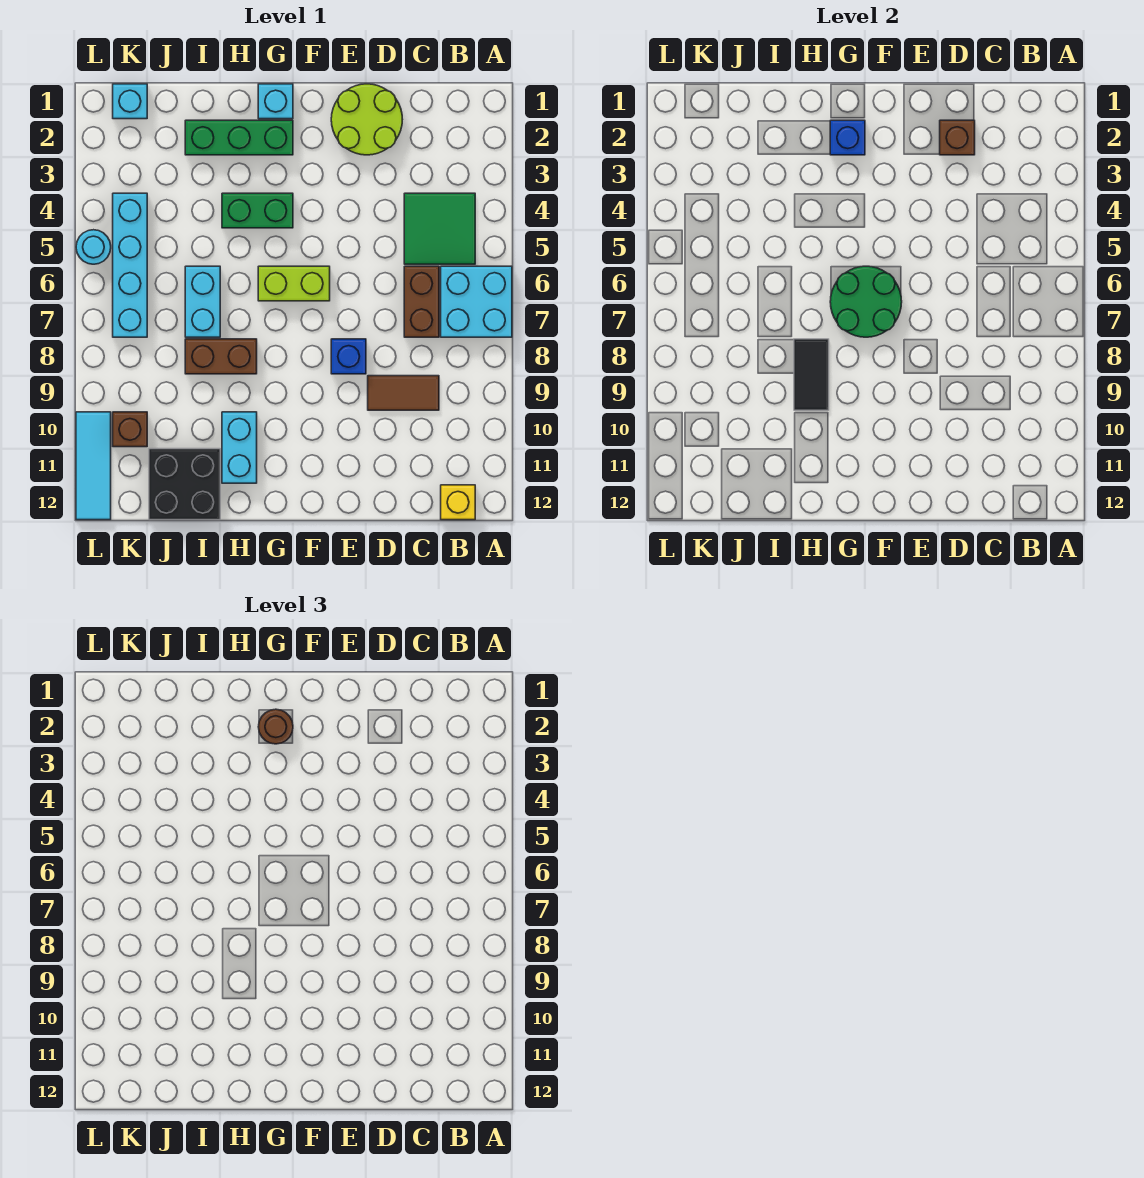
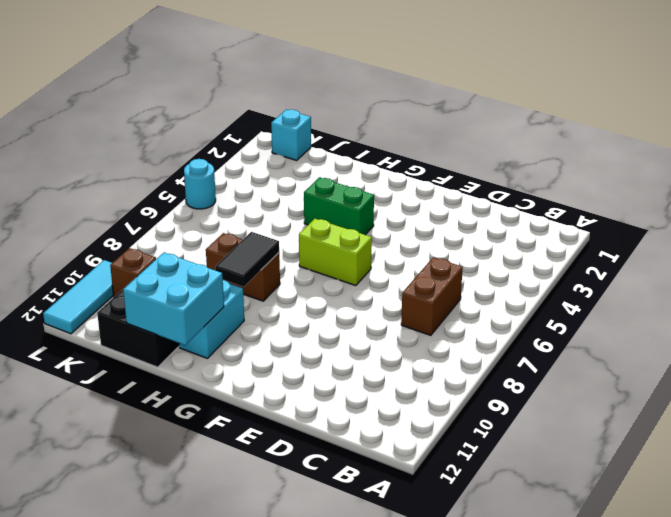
cyan 2x2 brick [123,253,224,345] -> cyan 2x2 brick moved to [441,266,512,337]
none -> green 2x2 tile [404,193,475,264]
none -> yellow 1x1 brick [441,485,475,520]
none -> brown 1x2 tile [368,376,439,410]

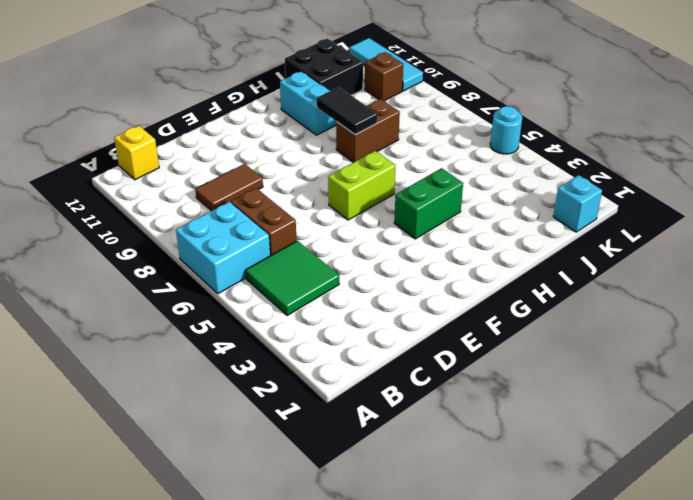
none -> lime 2x2 round brick [331,84,402,155]
none -> blue 1x1 brick [331,339,366,374]
none -> cyan 1x1 brick [258,84,293,119]

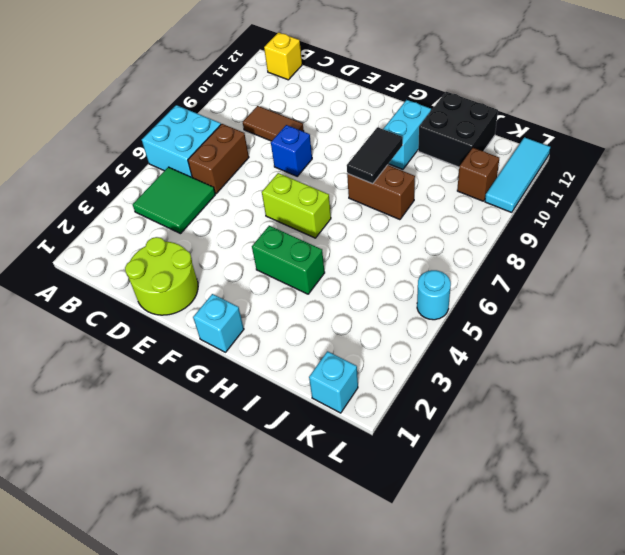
none -> green 1x3 brick [185,120,293,155]
none -> cyan 1x2 brick [185,266,220,337]
none -> cyan 1x4 brick [113,193,147,337]

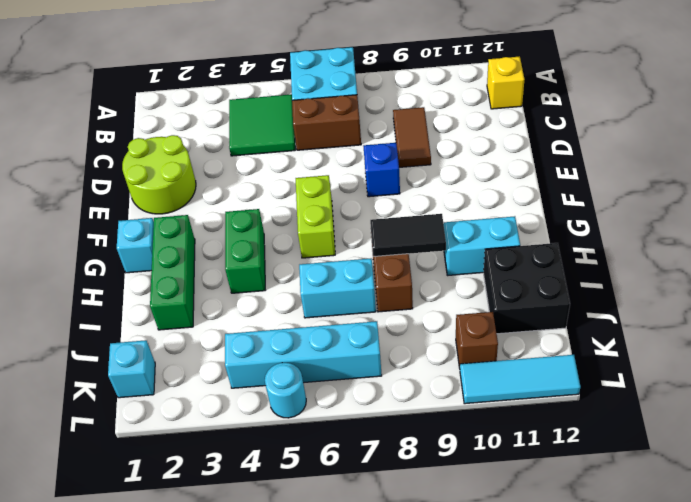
none -> brown 1x1 brick [940,120,975,155]
none -> green 2x2 round brick [830,266,902,337]
none -> blue 1x1 brick [830,120,865,155]

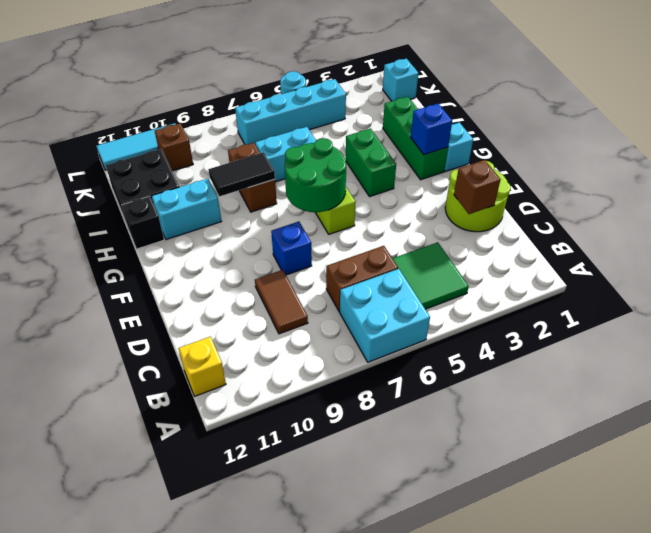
black 1x1 brick [122,196,164,249] -> none
none -> brown 1x1 round brick [258,709,293,744]

